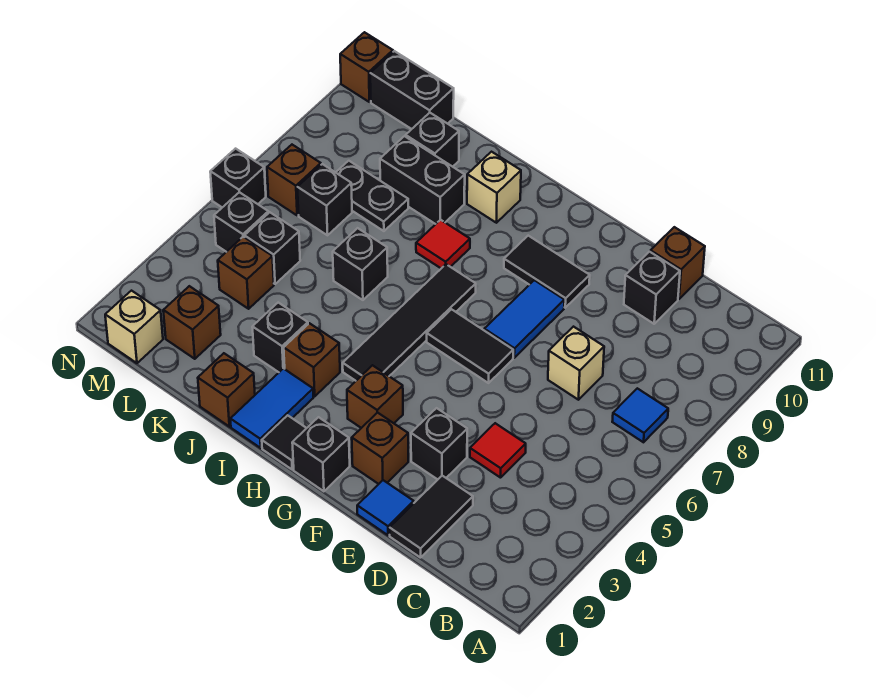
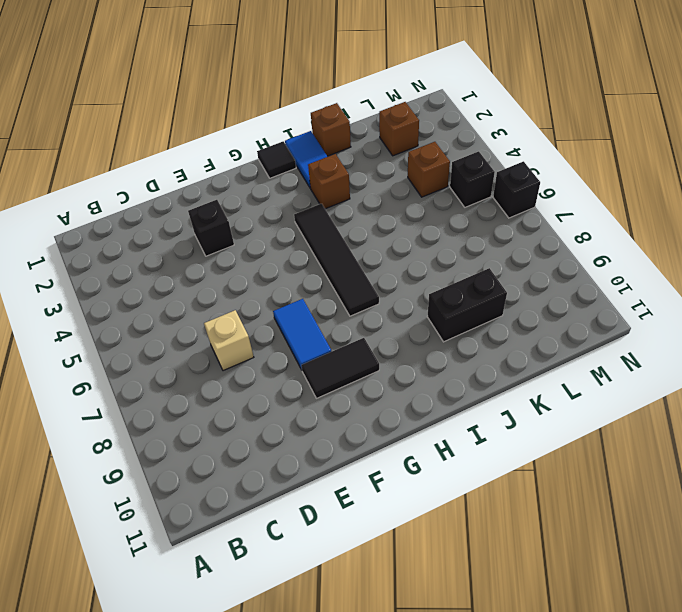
none -> blue 1x1 tile [612,388,668,442]
none -> black 1x2 tile [390,476,473,558]
none -> red 1x1 tile [470,423,526,478]
none -> black 1x1 brick [624,252,680,324]

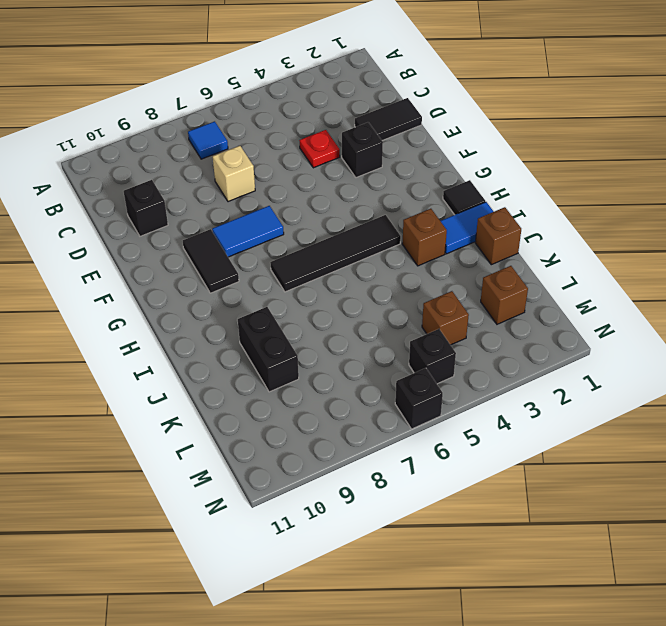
red 1x1 plate [299,130,340,168] -> red 1x1 tile [470,423,526,478]
none -> brown 1x1 brick [650,227,705,299]
none -> blue 1x1 tile [357,480,414,535]
none -> brown 1x1 brick [352,412,408,484]
none -> black 1x2 tile [427,309,513,383]

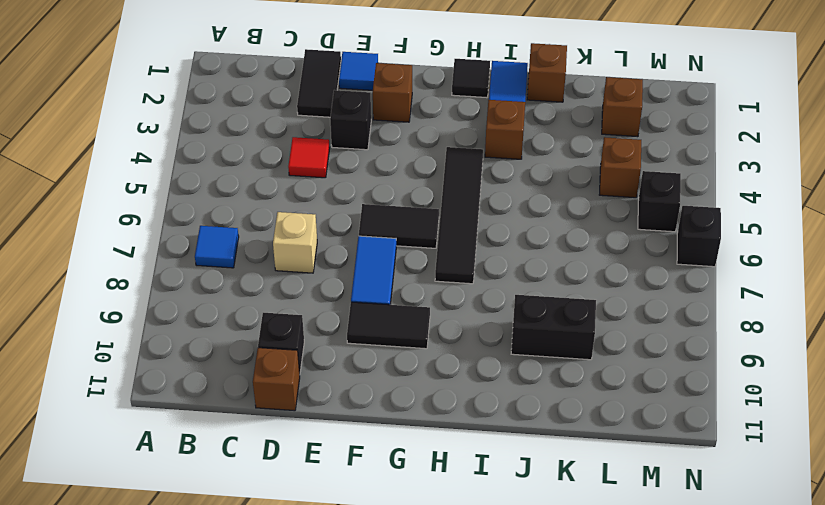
none -> black 1x1 brick [292,417,350,491]
none -> brown 1x1 brick [347,365,403,428]
none -> red 1x1 tile [416,220,470,268]
none -> tan 1x1 brick [467,152,521,223]

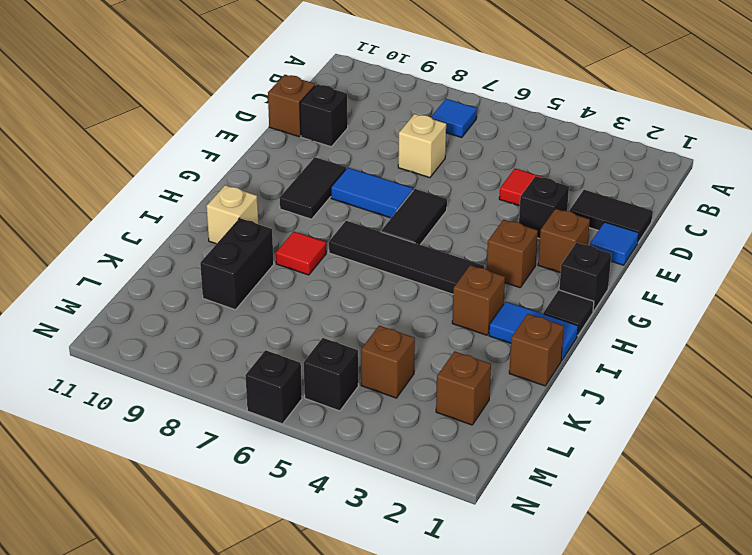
none -> black 1x1 brick [252,303,308,372]
none -> black 1x1 brick [333,228,388,300]
none -> black 1x2 plate [336,161,408,231]
none -> black 1x1 brick [406,113,459,167]

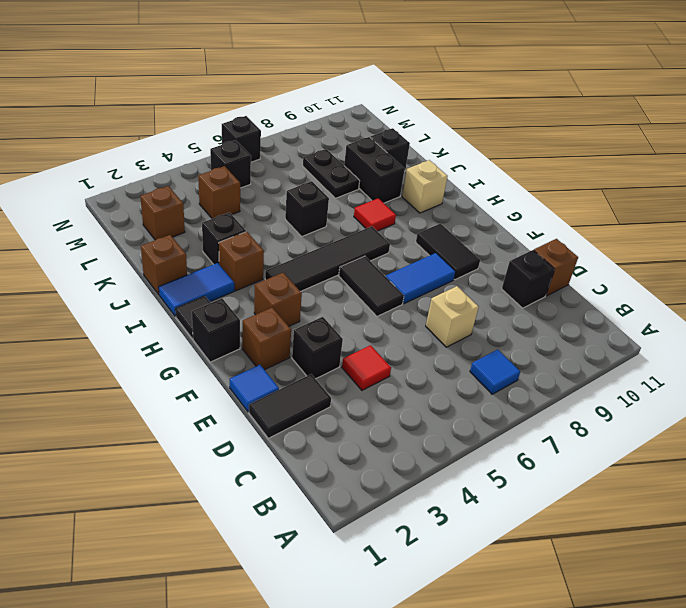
none -> black 1x1 brick [245,212,300,284]
none -> black 1x1 brick [297,164,352,235]
none -> black 1x2 brick [370,51,454,129]
none -> tan 1x1 brick [105,291,163,363]

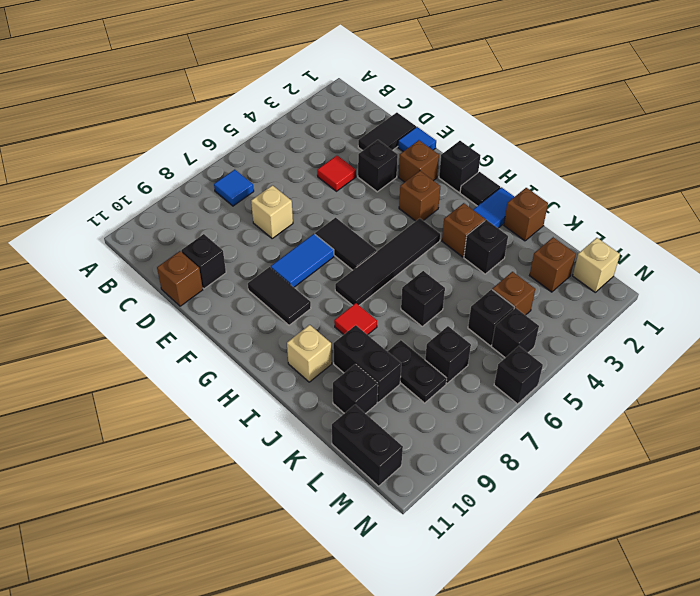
none -> brown 1x1 brick [267,145,321,215]
none -> brown 1x1 brick [340,32,393,102]

